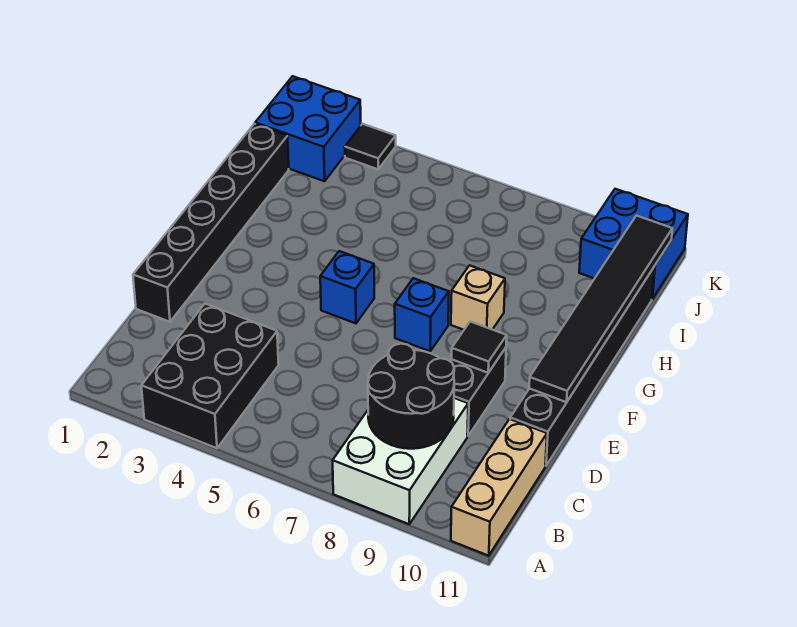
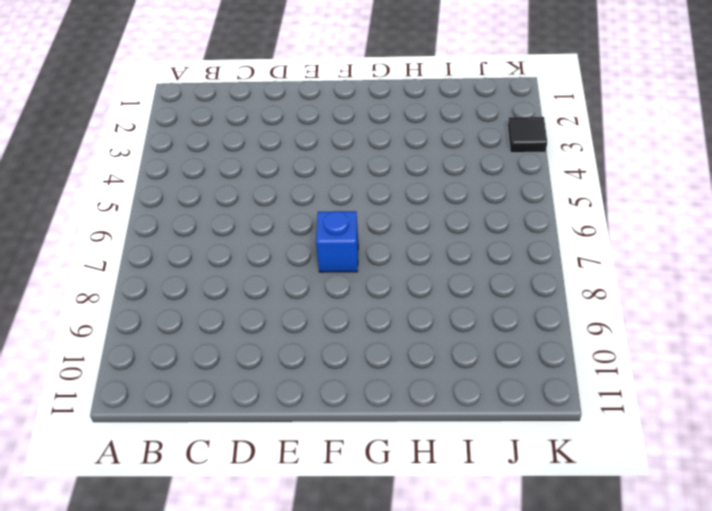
none -> black 2x3 brick [141,304,279,448]
none -> white 2x3 brick [333,398,468,524]
none -> tan 1x3 brick [451,419,547,556]

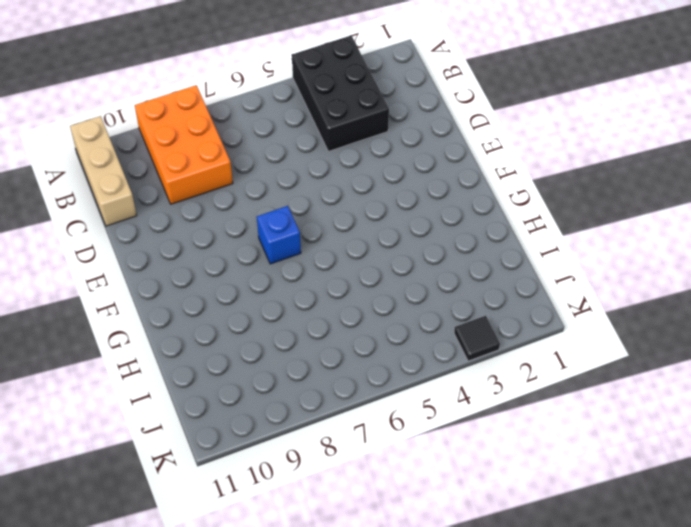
orange 2x3 brick [135,85,233,204] -> white 2x3 brick [333,398,468,524]
none -> black 1x6 brick [133,124,289,322]
none -> black 1x2 brick [450,348,506,436]
none -> black 1x6 brick [510,268,654,466]

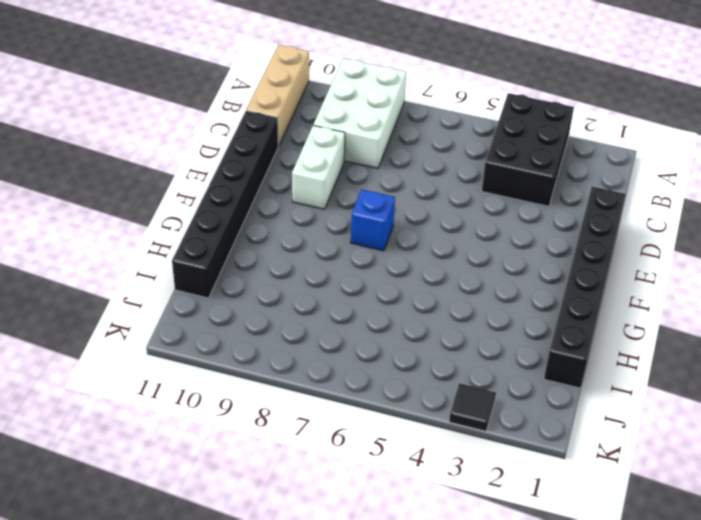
white 1x2 brick [292,126,345,209] -> black 1x2 brick [450,348,506,436]
none -> blue 1x1 brick [320,251,374,323]
none -> tan 1x1 brick [451,265,505,330]
none -> blue 2x2 brick [255,76,361,181]

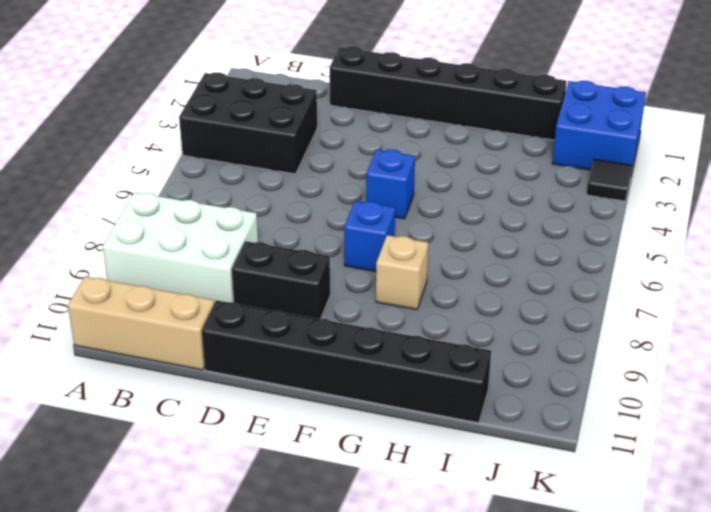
none -> blue 2x2 brick [579,189,688,299]
none -> black 2x2 round brick [368,344,454,449]
none -> black 1x1 tile [452,322,507,373]

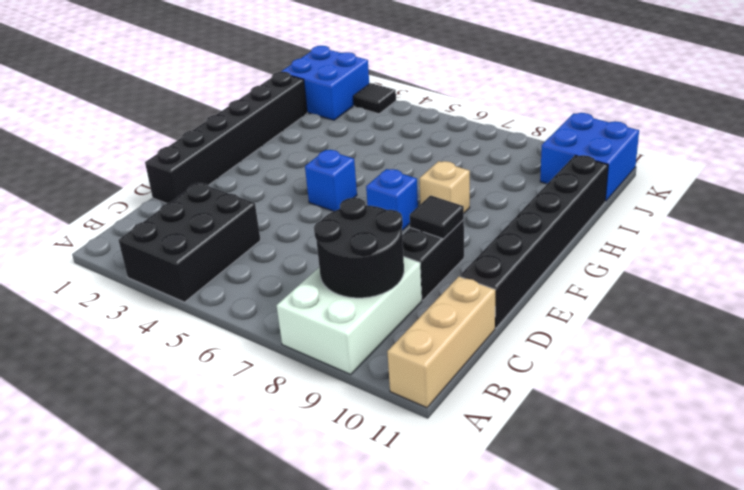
none -> black 1x6 tile [529,216,672,402]

